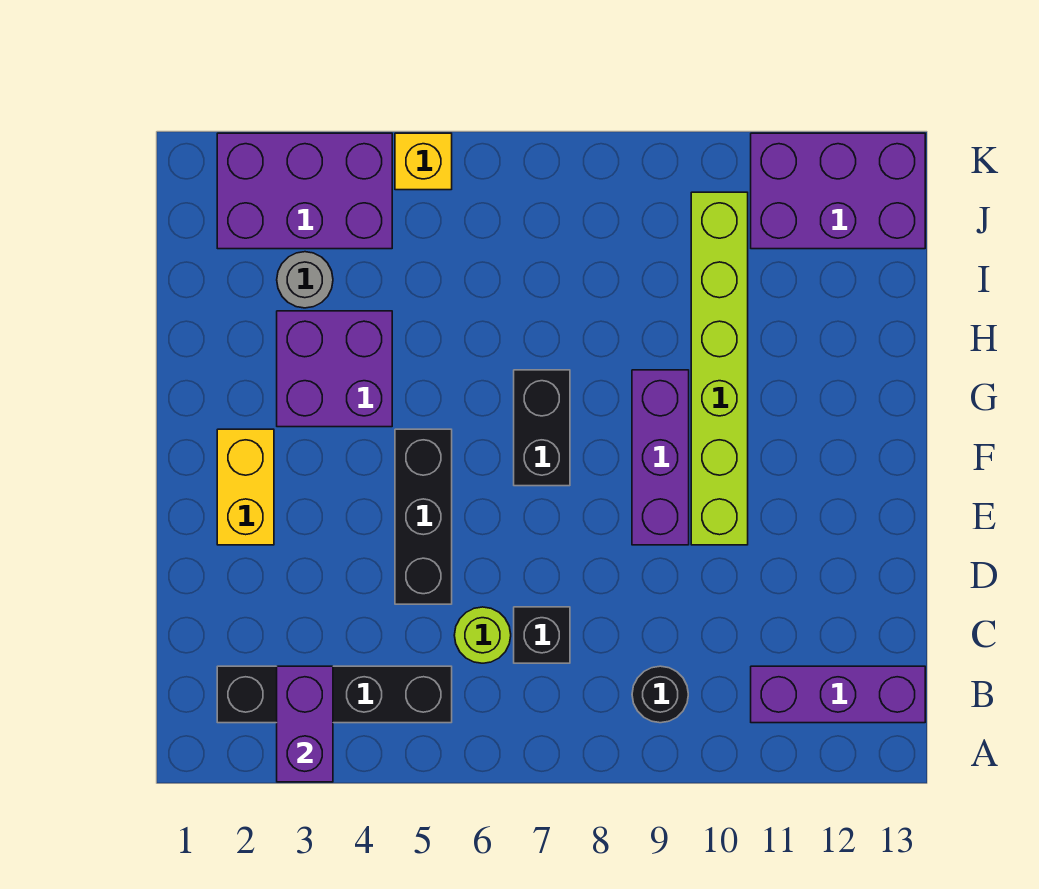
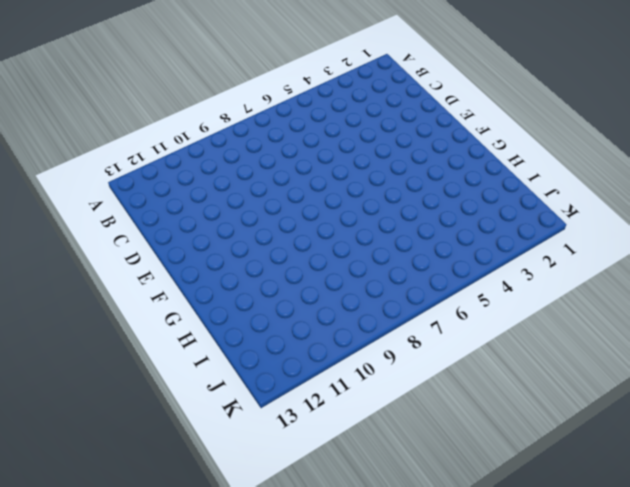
none -> black 1x4 brick [217,666,452,723]
none -> black 1x1 round brick [632,666,688,723]
none -> purple 1x3 brick [751,666,925,723]

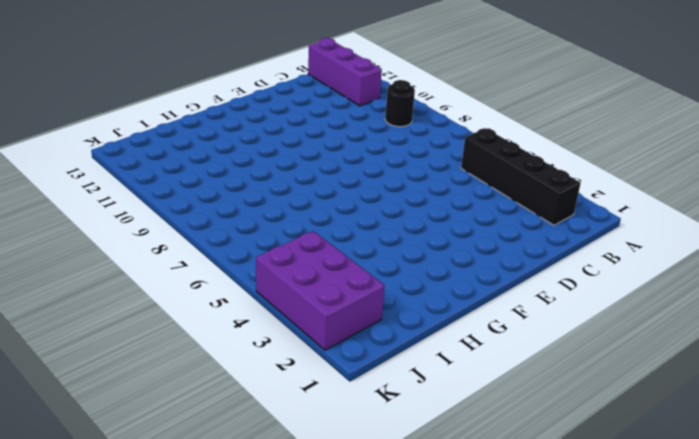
none -> lime 1x1 round brick [454,607,511,663]
none -> black 1x1 brick [514,607,570,663]
none -> black 1x3 brick [395,429,452,604]

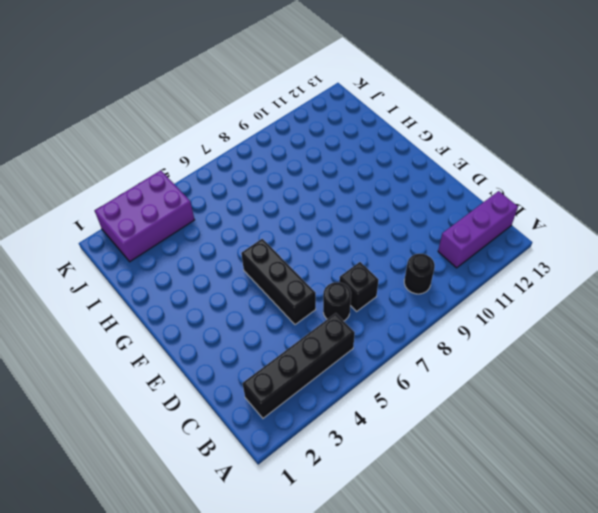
black 1x1 round brick [323,282,351,321] -> lime 1x1 round brick [454,607,511,663]
none -> yellow 1x2 brick [217,429,274,545]
none -> purple 1x3 brick [632,370,689,545]
none -> lime 1x6 brick [691,192,748,545]

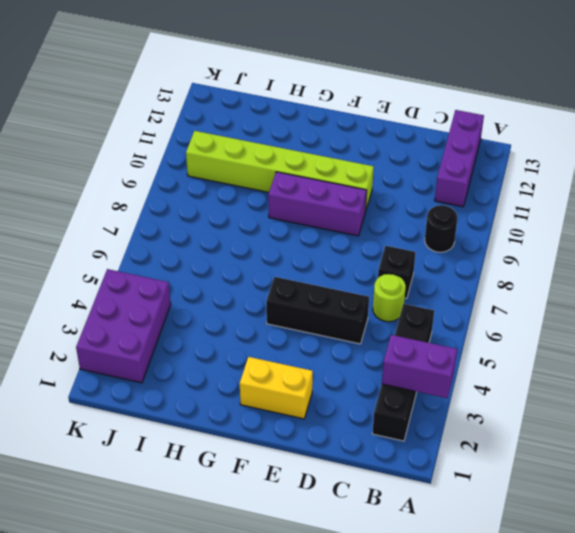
none -> black 1x2 brick [514,370,570,486]
none -> purple 2x2 brick [277,311,392,427]
none -> grey 1x1 round brick [277,252,333,308]

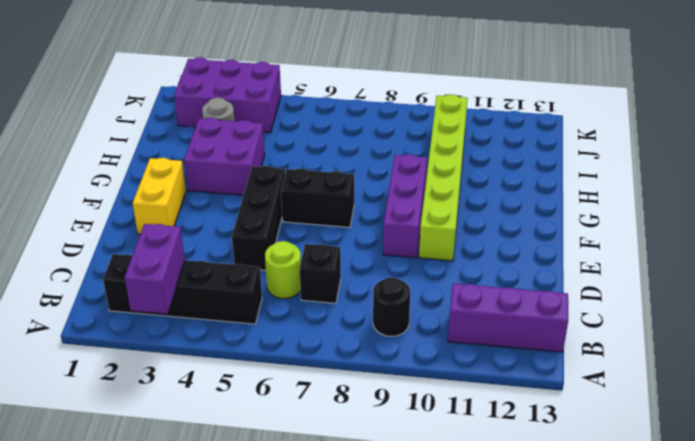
black 1x2 brick [281,169,354,227] -> black 1x2 brick turned to [514,370,570,486]
none -> purple 2x3 brick [751,133,925,249]
none -> yellow 1x1 brick [395,133,452,190]

